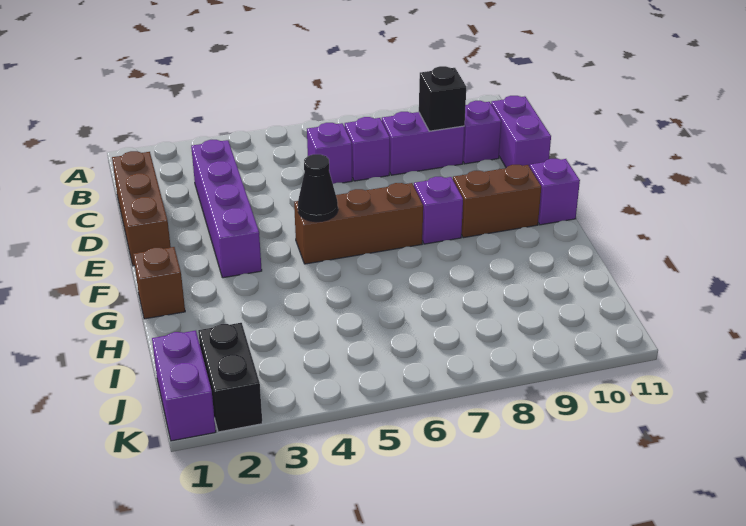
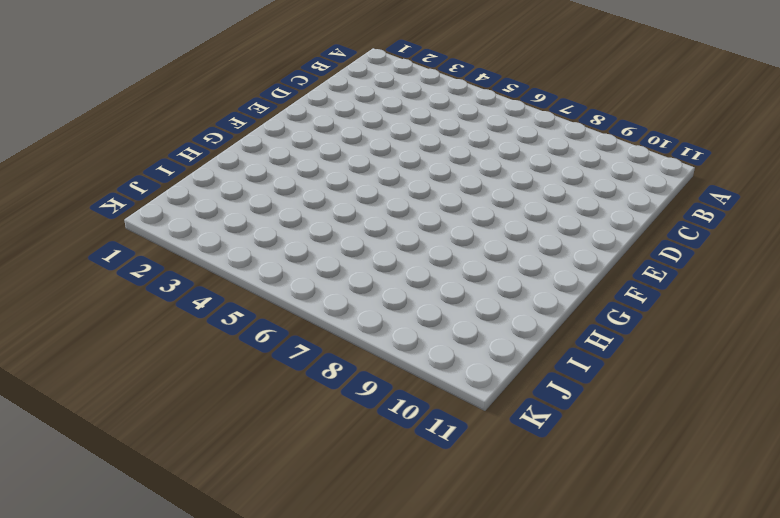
none -> brown 1x3 brick [112,151,171,266]
none -> purple 1x4 brick [191,140,262,278]
none -> purple 1x1 brick [307,123,352,184]

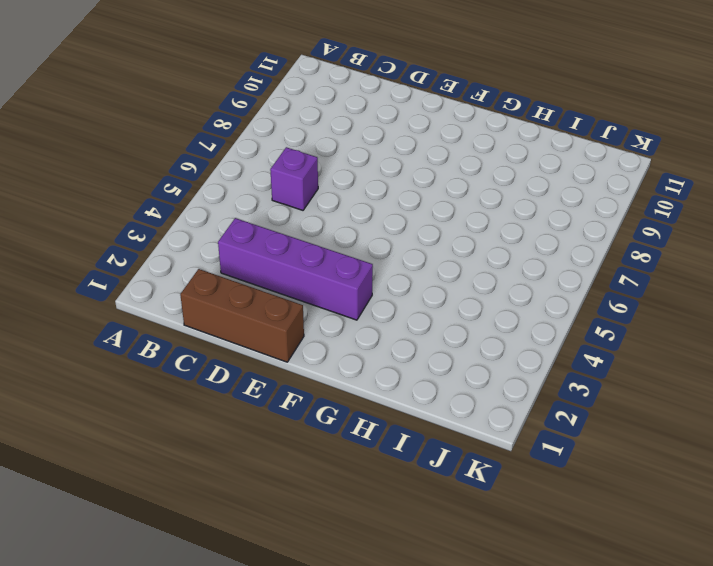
none -> purple 1x1 brick [345,117,390,181]
none -> purple 1x2 brick [382,112,465,175]
none -> purple 1x1 brick [463,100,501,164]

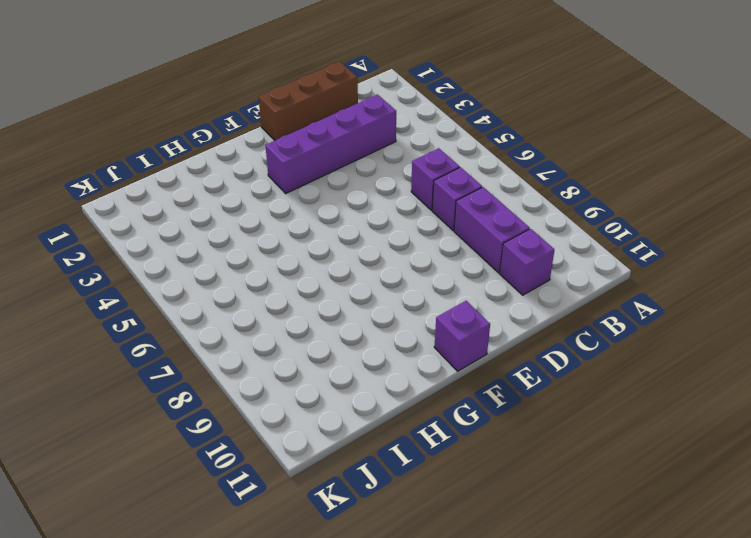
none -> purple 1x2 brick [491,96,551,168]
none -> brown 1x3 brick [294,183,423,264]
none -> purple 1x1 brick [414,177,463,244]

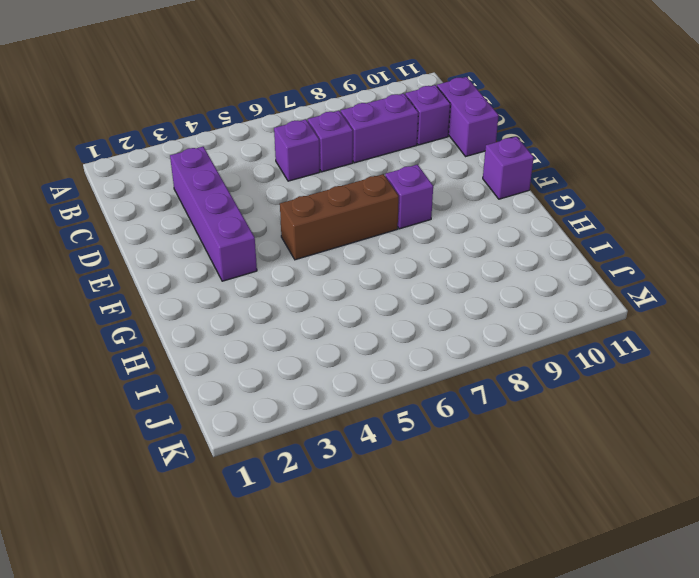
none -> brown 1x3 brick [112,151,171,266]
none -> brown 1x2 brick [453,165,541,238]
none -> brown 1x1 brick [133,247,185,319]

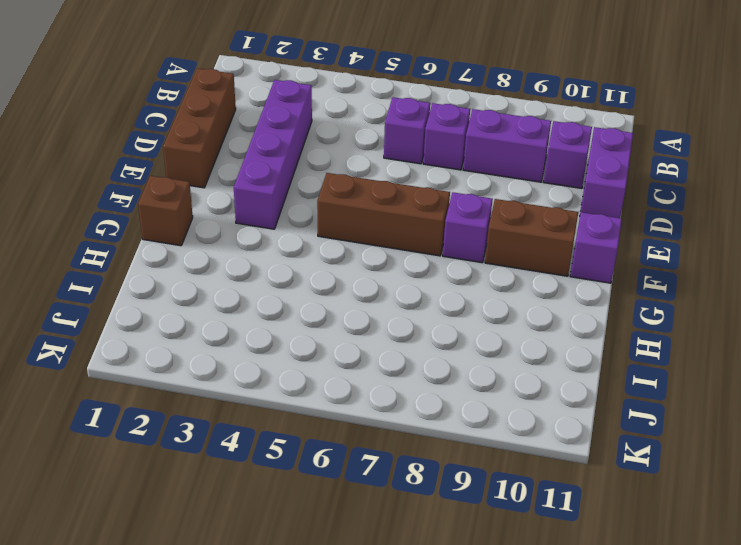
none -> purple 1x2 brick [152,331,216,441]
none -> black 1x2 brick [198,323,262,432]
none -> black 1x1 brick [419,66,466,131]

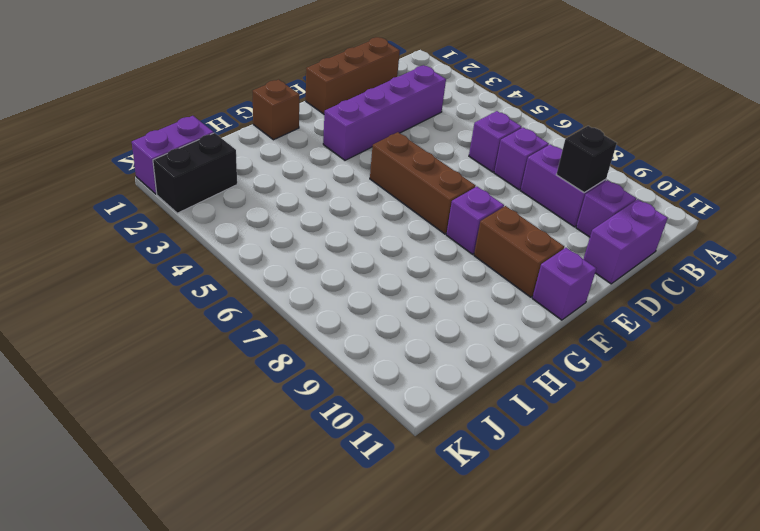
none -> black 1x1 cone [298,154,338,222]

